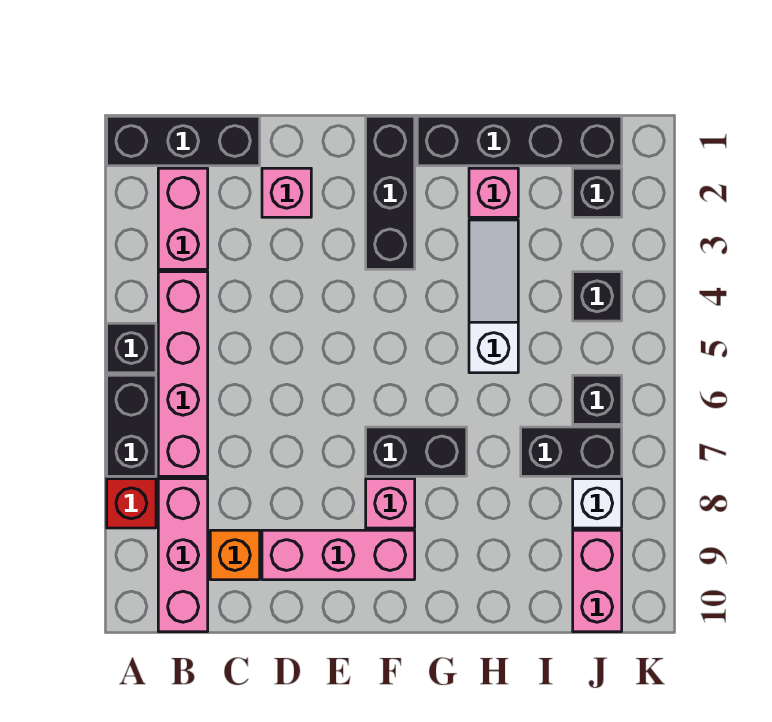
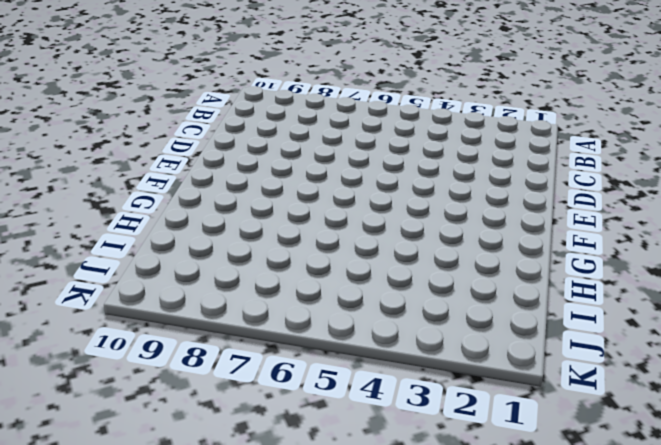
none -> black 1x3 brick [107,116,260,166]
none -> black 1x1 brick [107,323,156,373]
none -> black 1x2 brick [107,375,156,476]

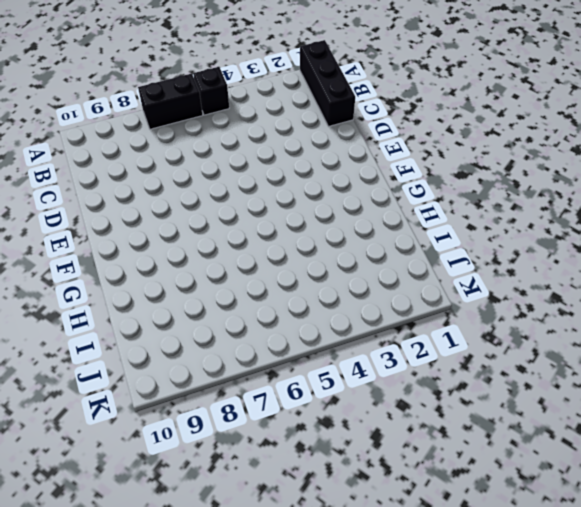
none -> red 1x1 brick [107,479,156,528]
none -> pink 1x2 brick [158,168,208,269]
none -> pink 1x4 brick [158,272,208,476]

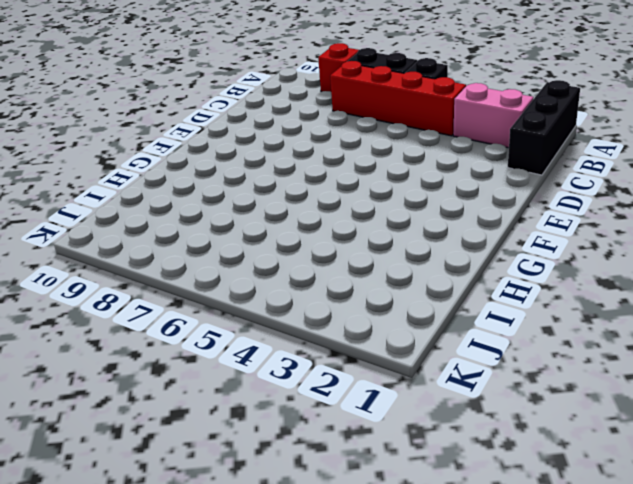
red 1x4 brick [330,61,466,136] -> pink 1x4 brick [158,272,208,476]
none -> pink 1x3 brick [158,479,208,632]
none -> orange 1x1 brick [210,530,260,580]
none -> pink 1x1 brick [262,168,311,217]

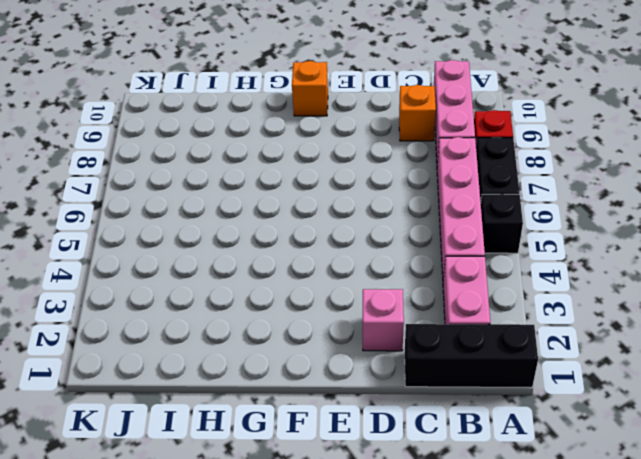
orange 1x1 brick [292,61,328,116] -> none
none -> pink 1x3 brick [262,530,415,580]
none -> black 1x3 brick [366,116,415,269]
none -> black 1x2 brick [366,427,467,476]

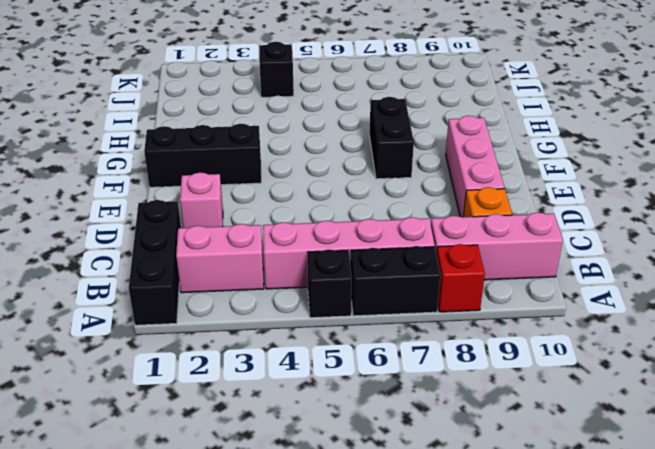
none -> pink 1x1 brick [366,479,415,528]
none -> black 1x4 brick [417,116,622,166]
none -> pink 1x1 brick [469,168,518,217]

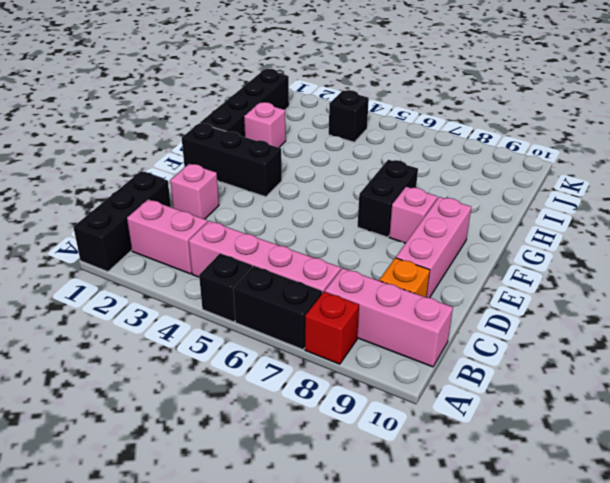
none -> white 1x3 slope [469,220,518,373]
none -> black 1x2 brick [521,427,622,476]
none -> black 1x1 brick [573,168,622,217]

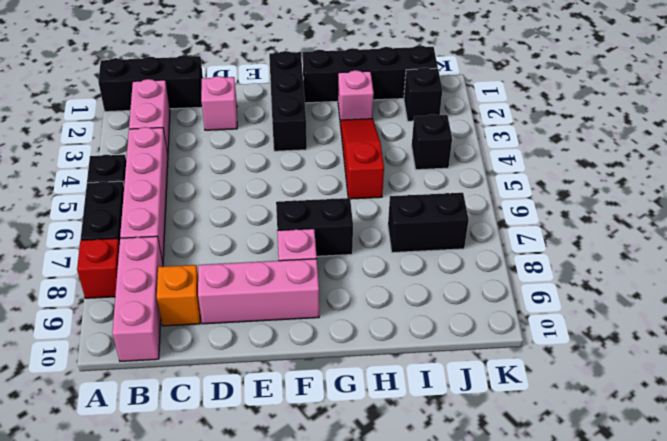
red 1x3 slope [340,119,384,199] -> white 1x3 slope [469,220,518,373]
none -> black 1x1 brick [573,375,622,424]
none -> white 1x1 brick [573,479,622,528]
none -> pink 1x2 brick [573,530,622,632]

